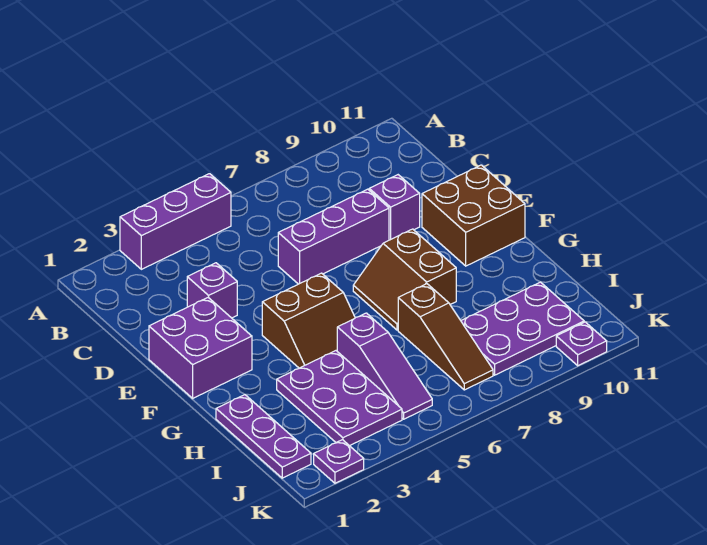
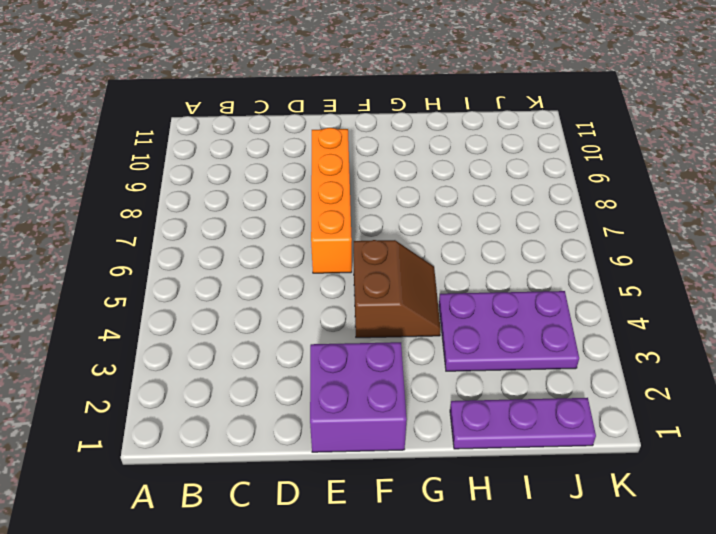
orange 1x4 brick [311,128,352,273] -> none
none -> purple 1x3 brick [120,174,231,269]
none -> purple 1x1 brick [187,263,237,318]
none -> purple 1x3 brick [278,189,389,284]

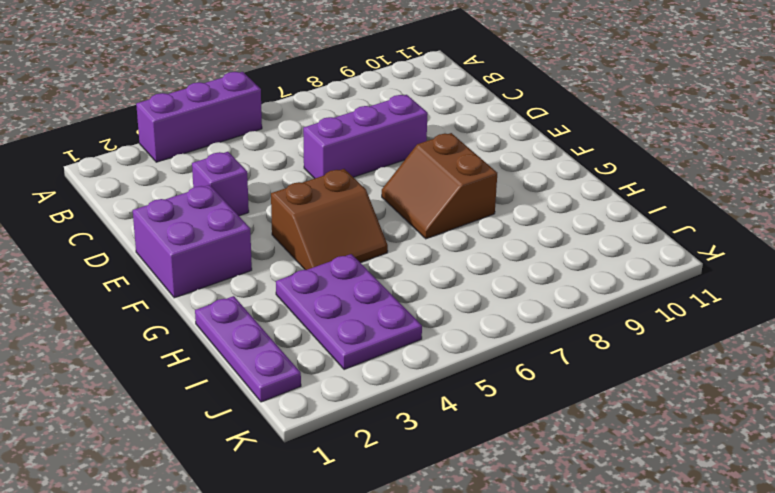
none -> purple 1x1 brick [369,175,420,240]
none -> brown 2x2 brick [422,165,525,266]
none -> purple 1x3 slope [337,313,432,419]

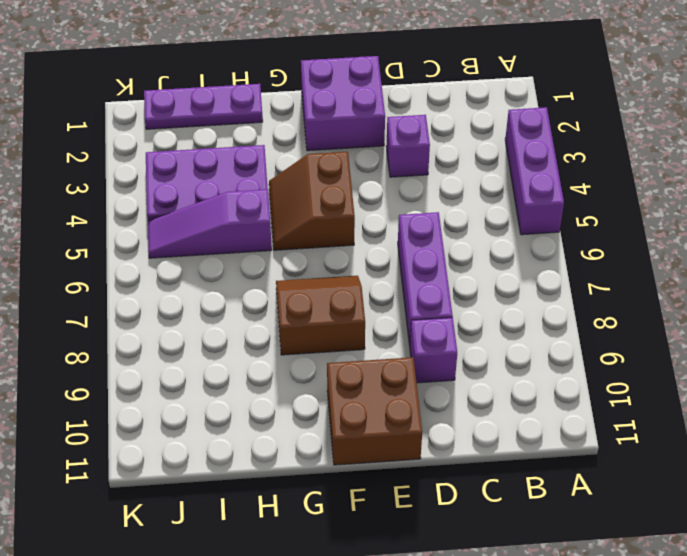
none -> brown 1x3 slope [398,284,493,390]
none -> purple 2x3 plate [461,282,584,375]
none -> purple 1x1 plate [314,440,364,483]

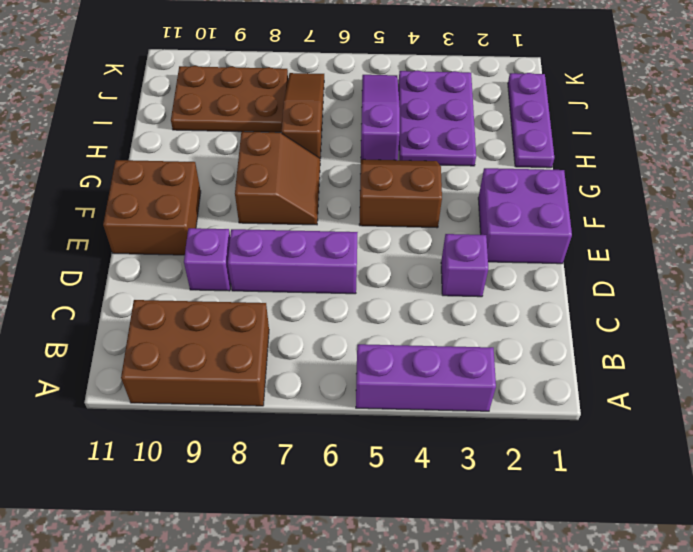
brown 2x3 brick [121,300,269,406] -> none
brown 2x3 plate [171,66,288,132] -> purple 2x3 plate [461,282,584,375]
none -> purple 1x1 plate [314,440,364,483]
none -> purple 1x1 plate [556,322,607,366]

